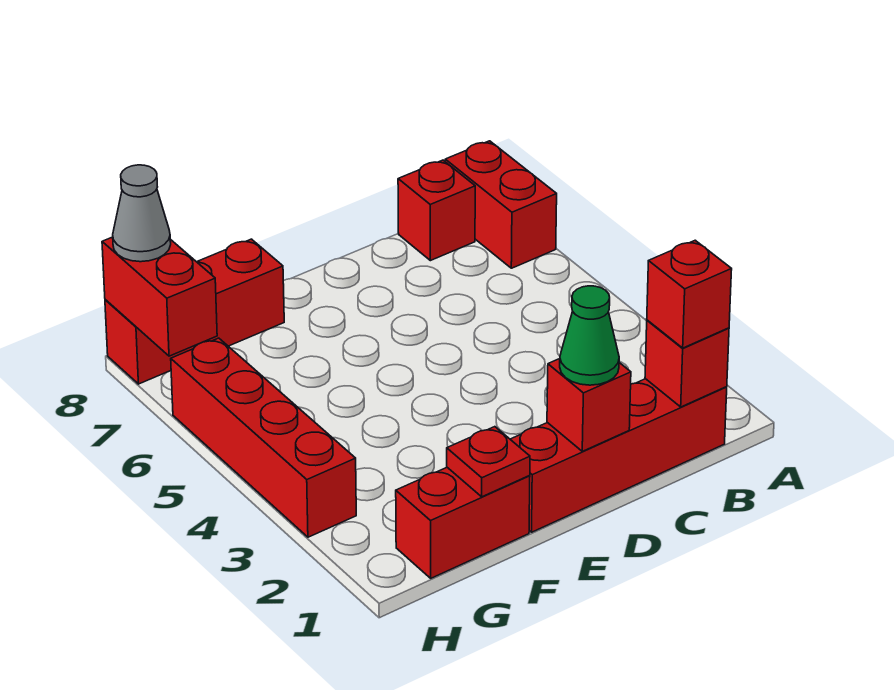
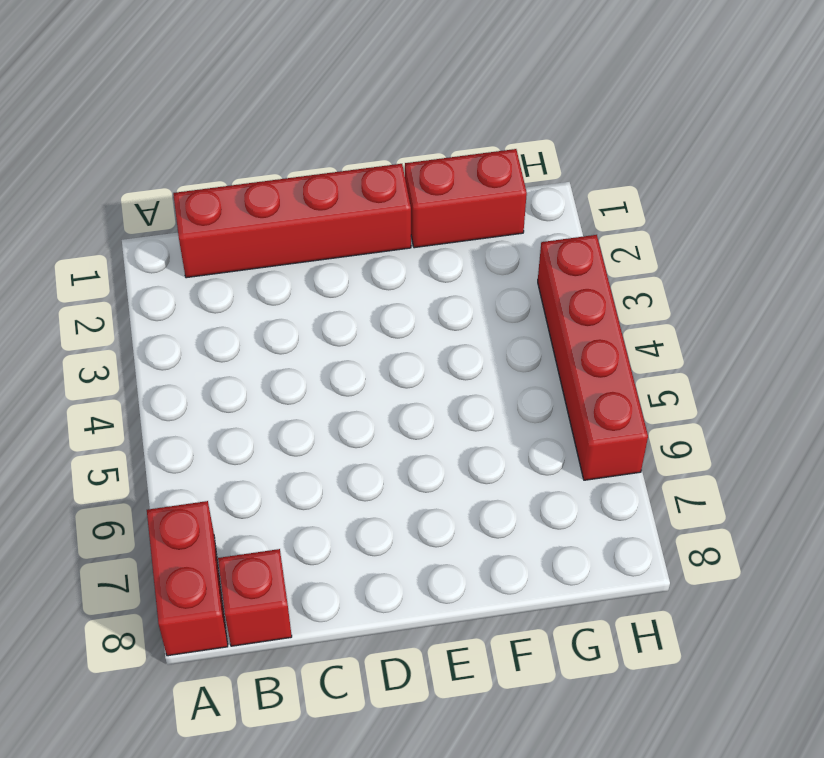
none -> red 1x3 brick [105,239,284,384]
none -> red 1x1 brick [645,320,729,407]
none -> red 1x1 brick [547,359,631,451]

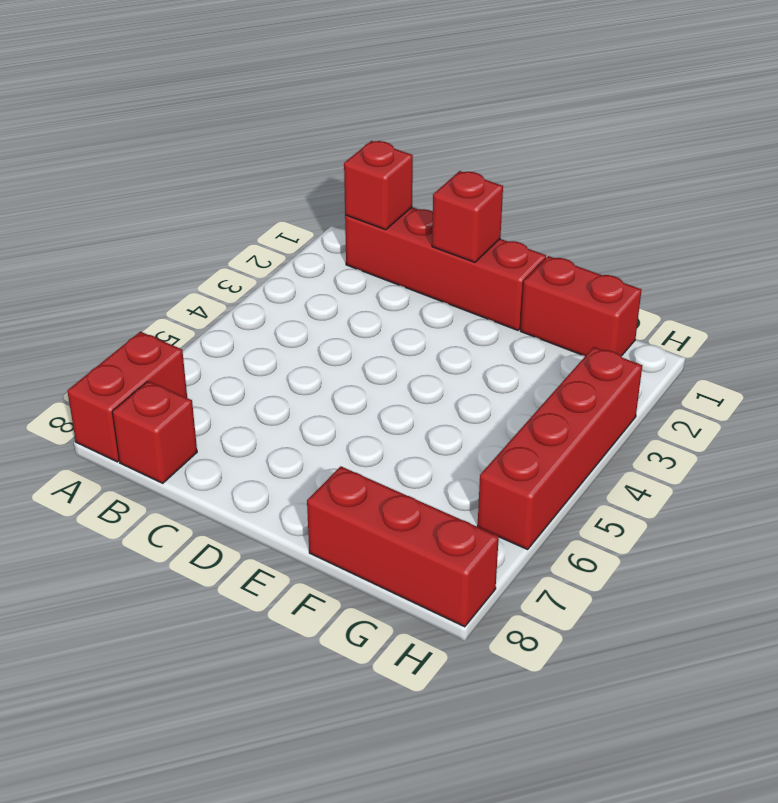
none -> red 1x1 plate [447,427,530,497]
none -> red 1x2 brick [102,237,217,356]
none -> red 1x1 brick [647,240,732,348]

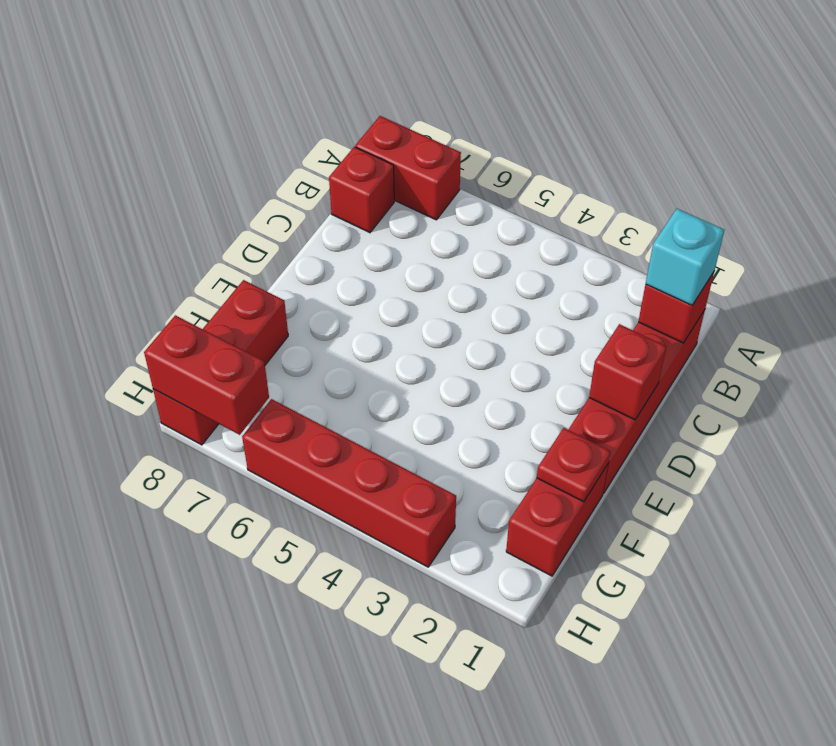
cyan 1x1 brick [646,209,724,305] -> red 1x1 brick [647,240,732,348]
none -> green 1x1 cone [560,286,619,385]
none -> grey 1x1 cone [113,165,171,262]

